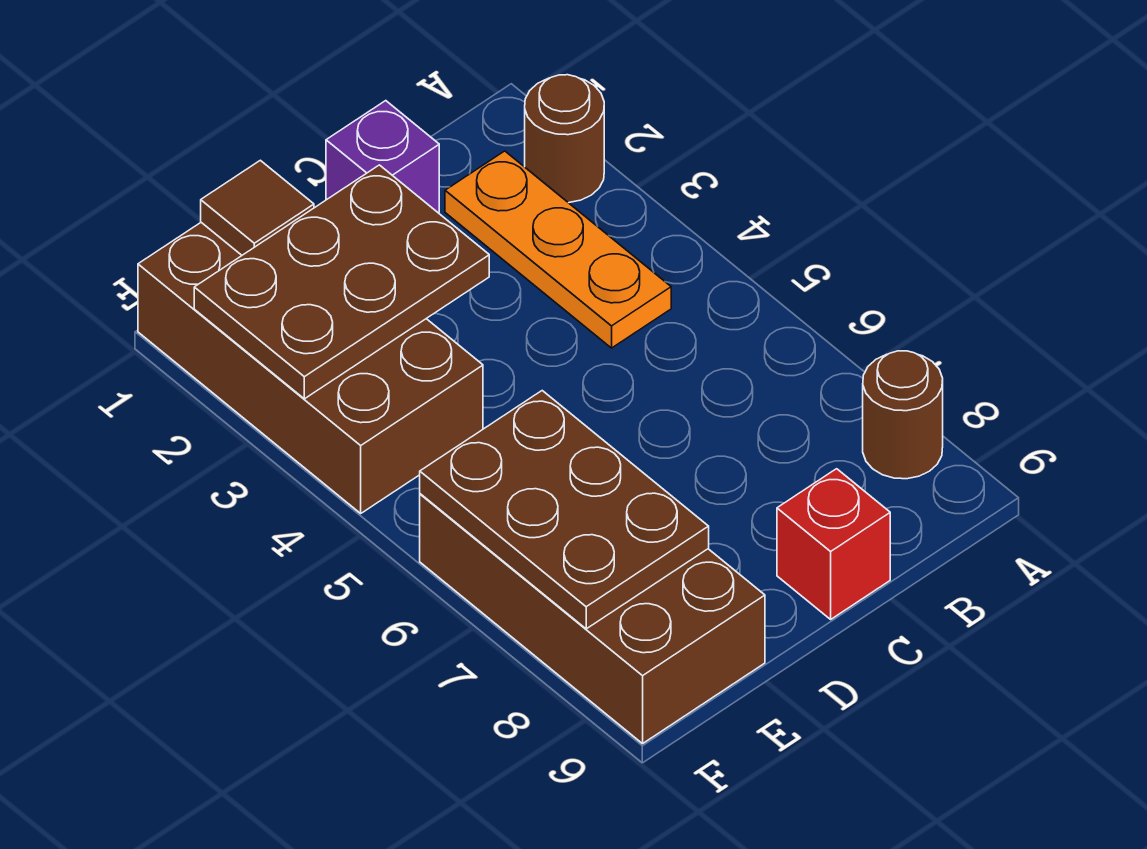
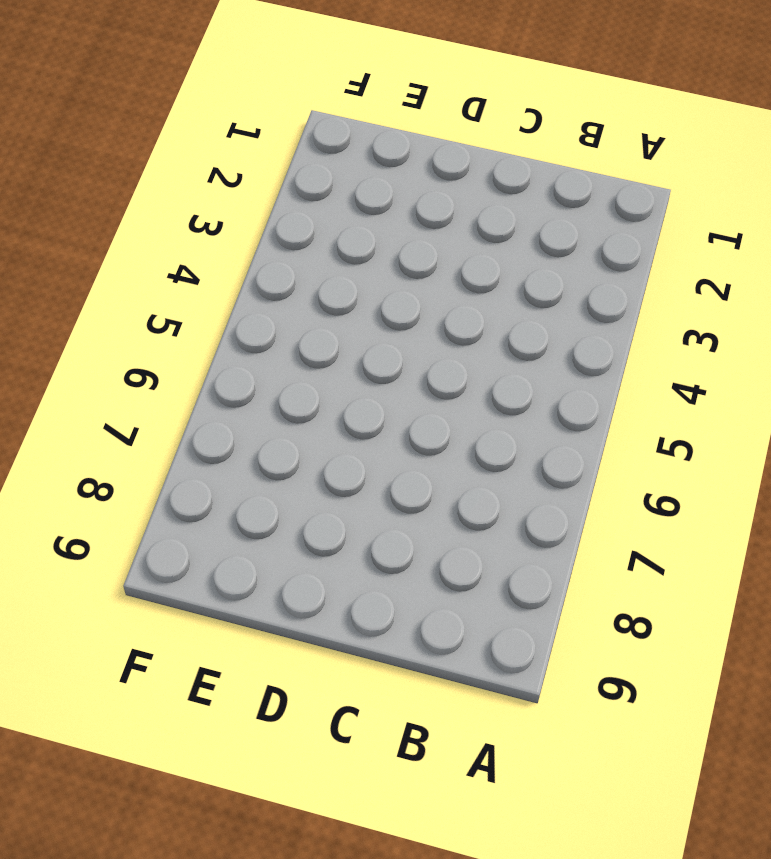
none -> brown 1x1 round brick [525,75,604,203]
none -> brown 1x1 round brick [863,351,943,479]

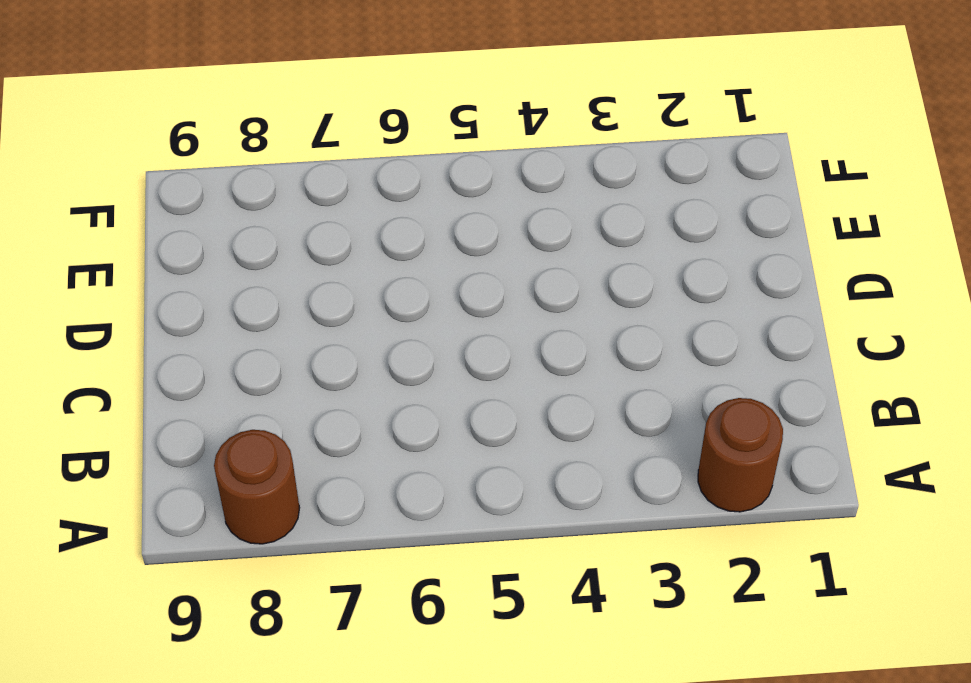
none -> orange 1x3 plate [445,151,671,348]
none -> purple 1x1 brick [326,101,439,213]

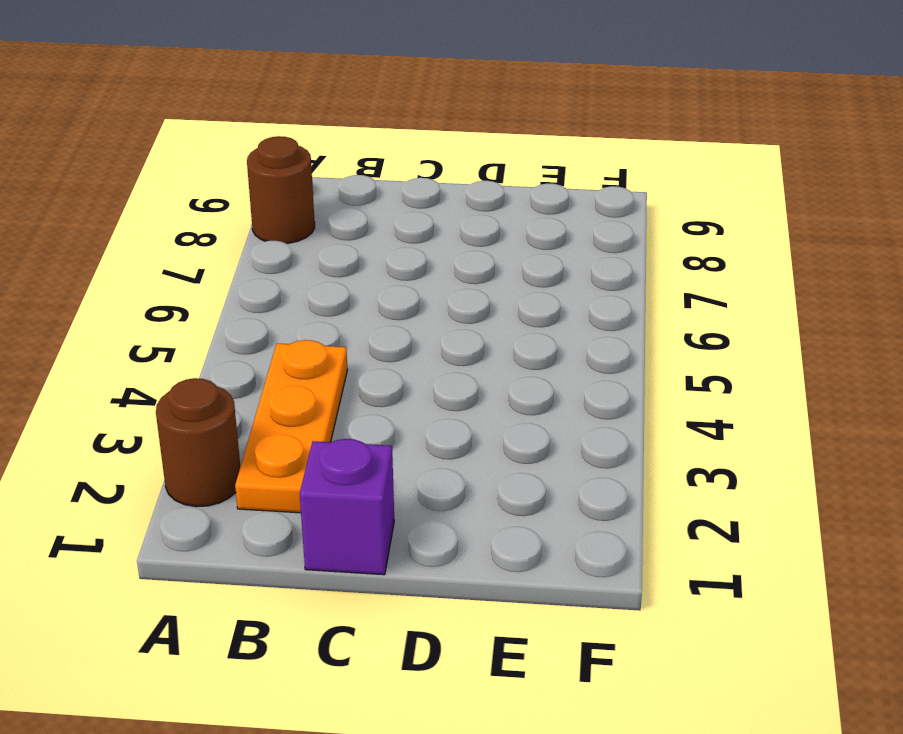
none -> red 1x1 brick [777,469,890,619]
none -> brown 2x4 brick [138,223,483,513]

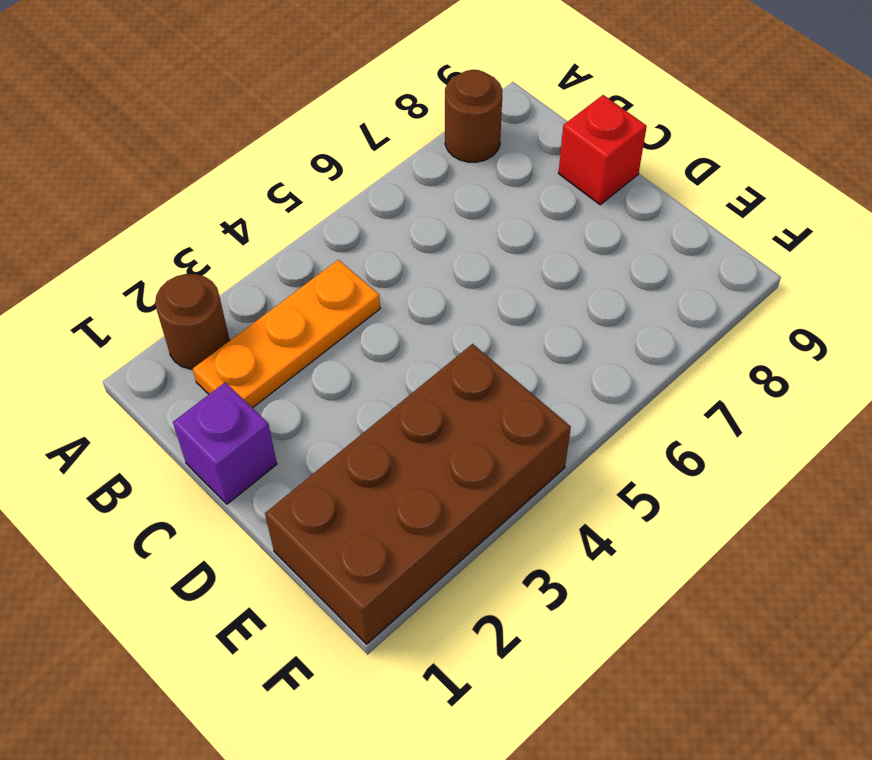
none -> brown 2x4 brick [420,494,765,744]
none -> brown 2x3 plate [194,165,489,399]

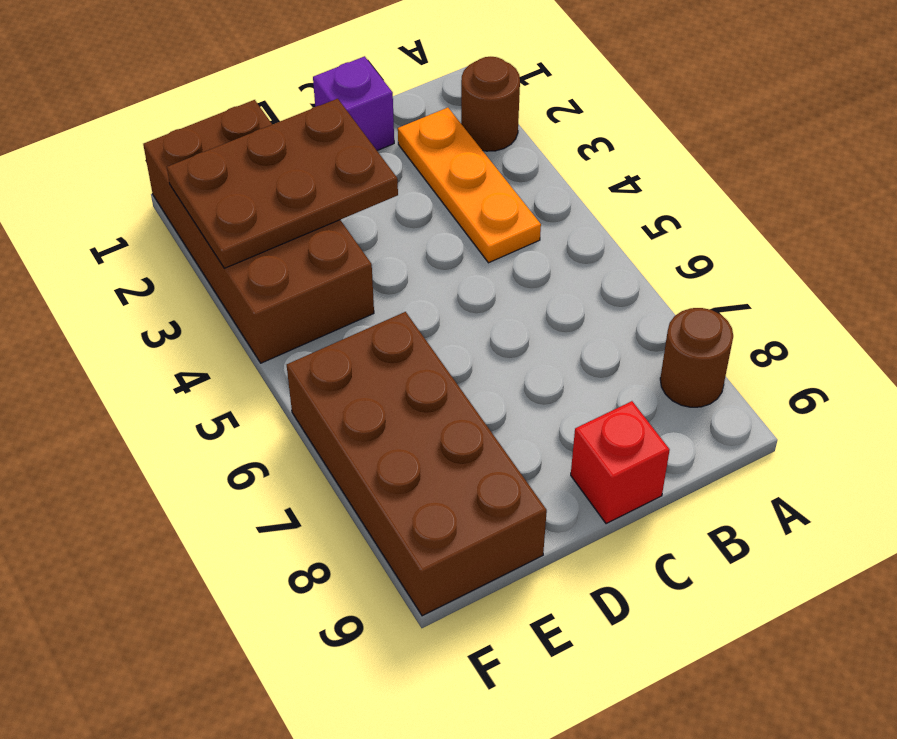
none -> brown 1x1 tile [201,160,314,255]
none -> brown 2x3 plate [420,391,709,629]

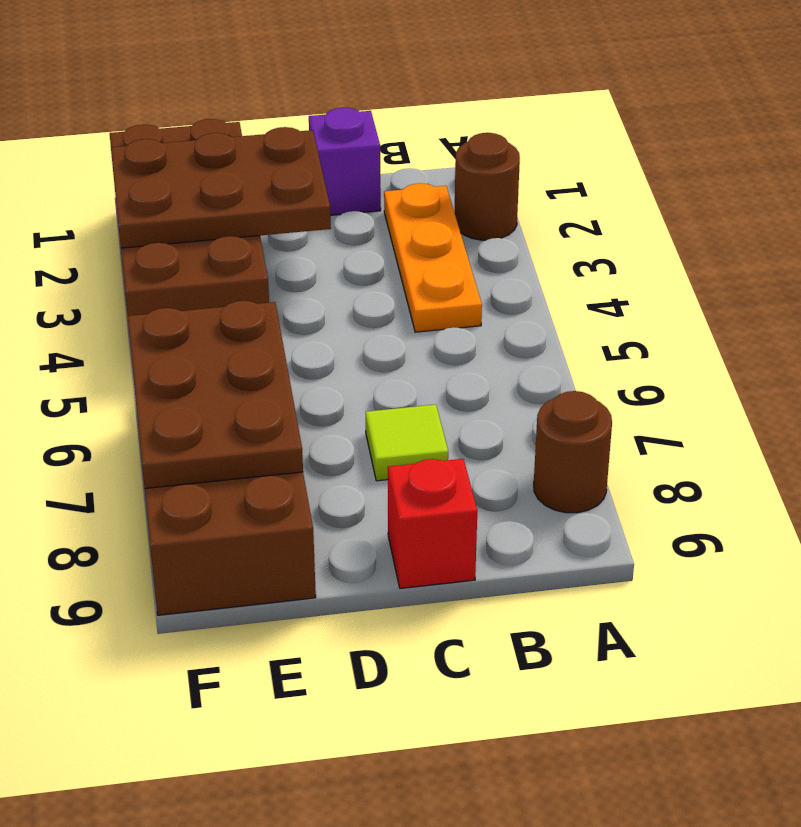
lime 1x1 tile [366,404,448,481] -> none
none -> brown 1x1 tile [201,160,314,255]

